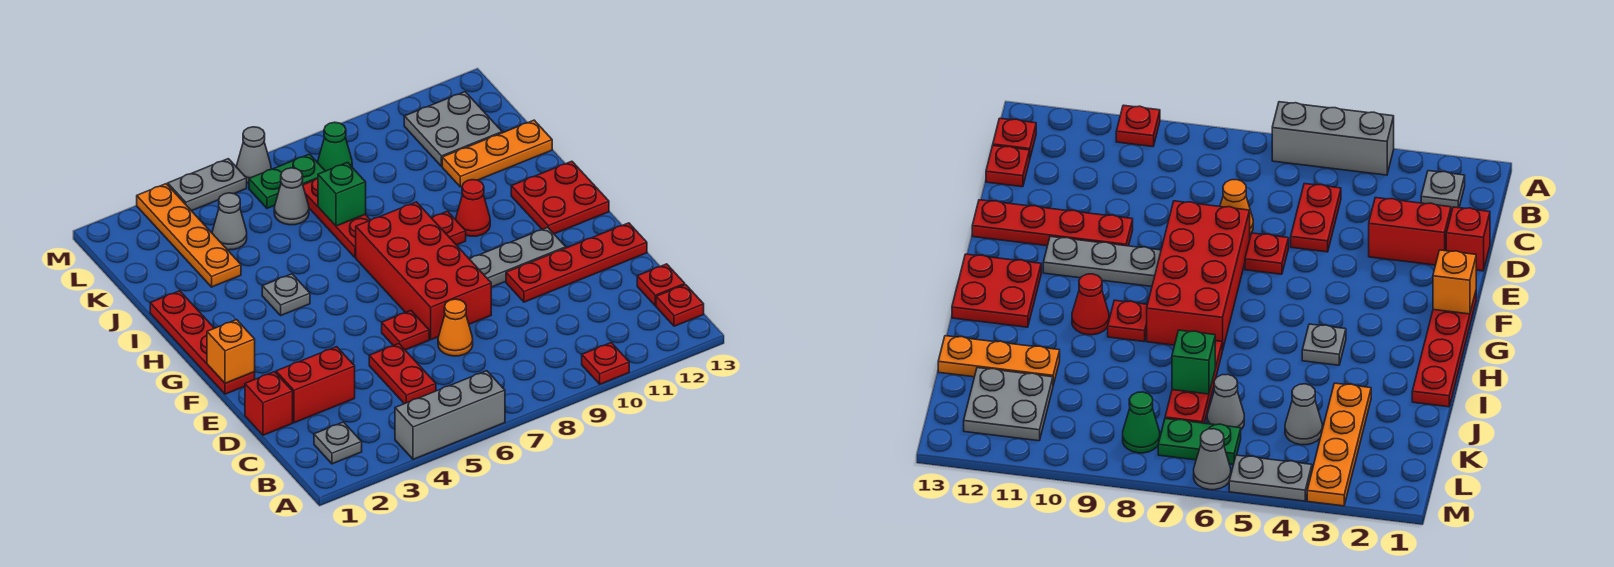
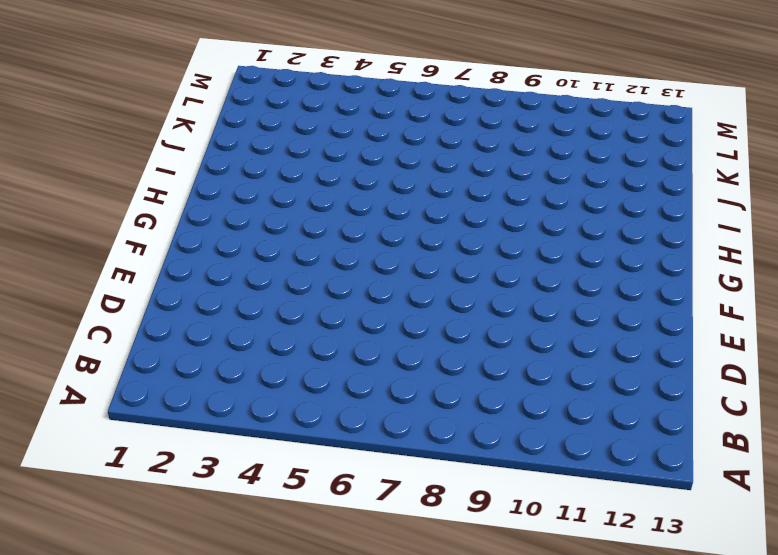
none -> grey 1x3 brick [395,371,505,459]
none -> red 1x1 plate [582,343,629,384]
none -> grey 1x1 plate [314,422,362,464]
none -> red 1x1 plate [656,285,704,326]

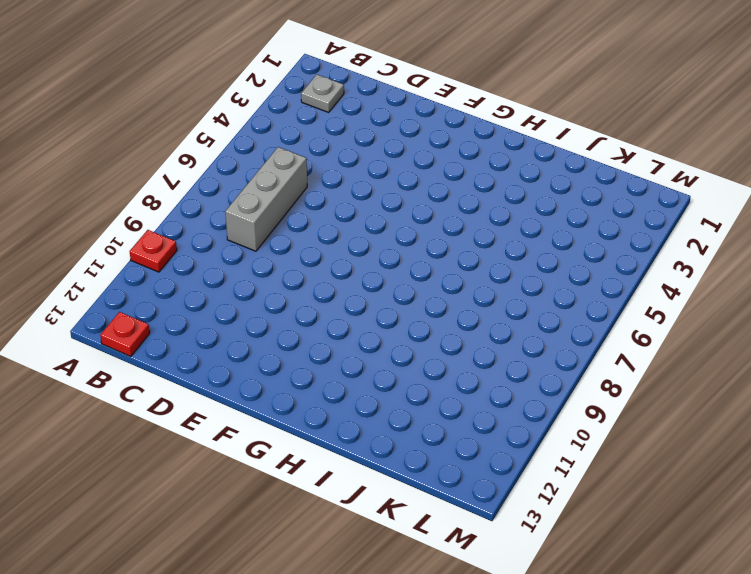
grey 1x3 brick [225,147,307,251] -> grey 1x3 brick moved to [395,371,505,459]
none -> red 1x2 plate [369,344,436,404]
none -> red 1x1 plate [637,264,685,306]
none -> red 1x1 brick [245,372,293,435]
none -> red 1x2 brick [276,347,355,423]

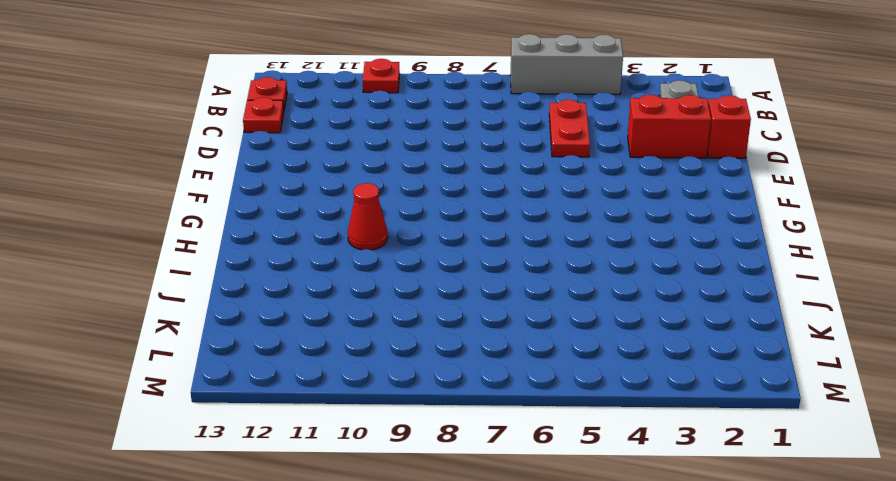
none -> orange 1x1 cone [438,299,473,356]
none -> red 1x1 plate [382,311,429,350]
none -> red 2x4 brick [356,202,491,340]
none -> red 1x4 plate [506,223,647,302]

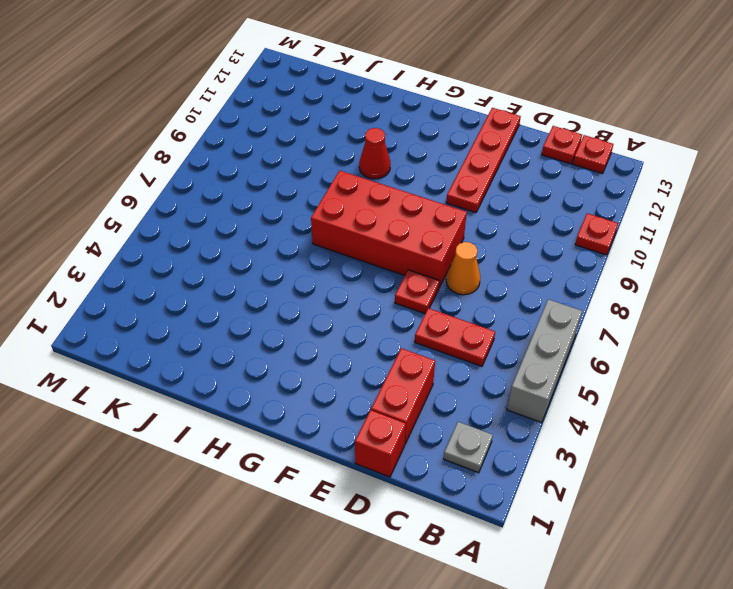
none -> red 1x4 plate [150,291,255,394]
none -> grey 1x3 plate [470,227,566,287]
none -> red 2x2 plate [511,161,609,234]
none -> grey 1x1 plate [262,274,310,315]

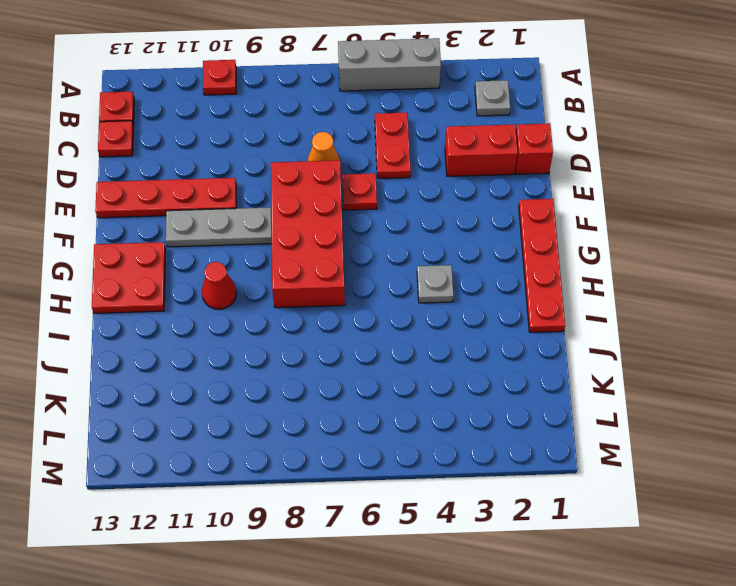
none -> red 1x1 plate [432,211,466,245]
none -> red 1x3 plate [303,178,370,258]
none -> orange 1x4 plate [137,184,241,287]
none -> orange 1x3 plate [442,120,552,187]

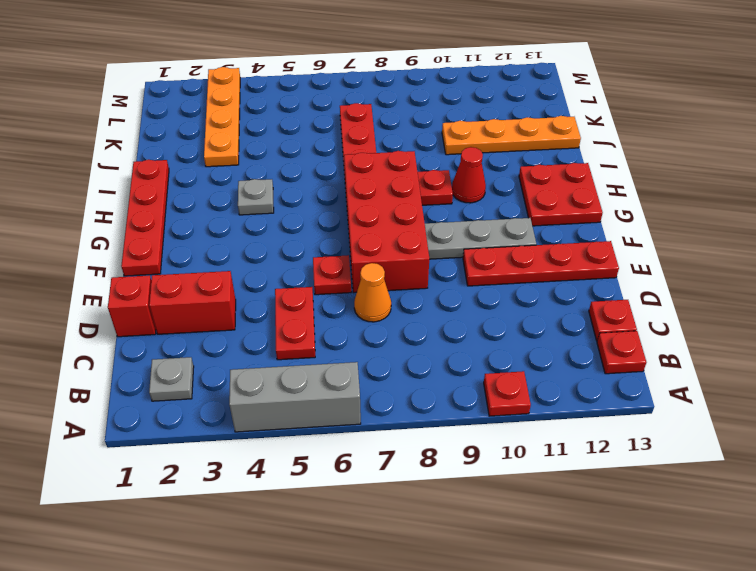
orange 1x4 plate [442,116,581,155] -> orange 1x3 plate [442,120,552,187]
none -> grey 1x1 cone [212,193,247,250]
none -> grey 1x1 cone [274,168,309,225]
none -> grey 2x2 plate [404,92,502,166]
none -> green 1x2 plate [249,154,325,208]

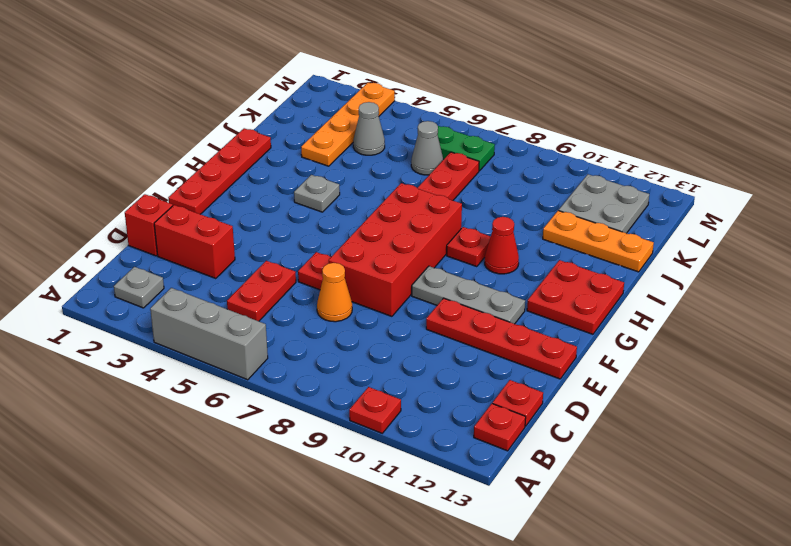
none -> green 1x1 cone [318,122,352,171]
none -> grey 1x2 plate [168,159,247,211]
none -> grey 1x1 cone [237,127,271,183]
none -> orange 1x1 brick [207,320,255,383]

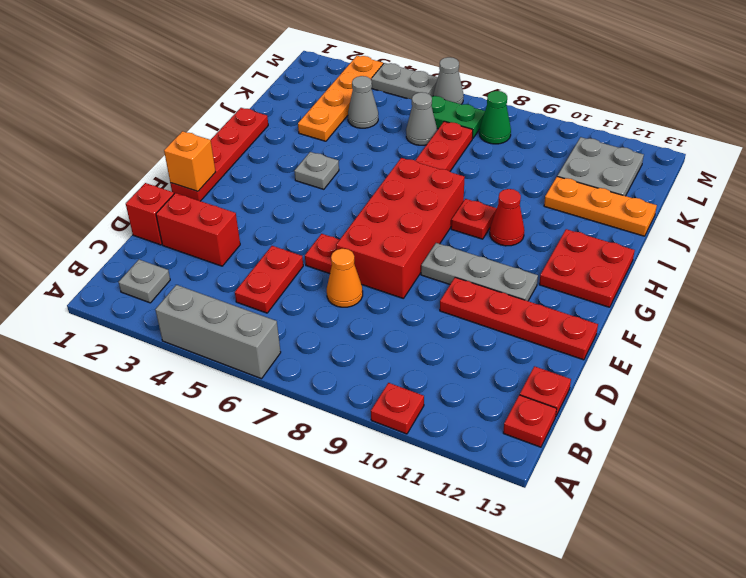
none -> green 1x1 brick [318,162,366,226]

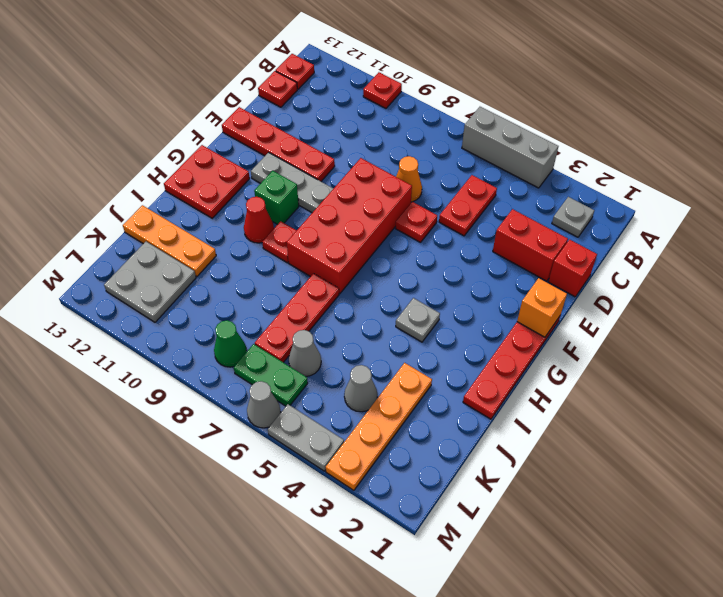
green 1x1 brick [254,171,299,224] -> green 1x1 brick moved to [318,162,366,226]

